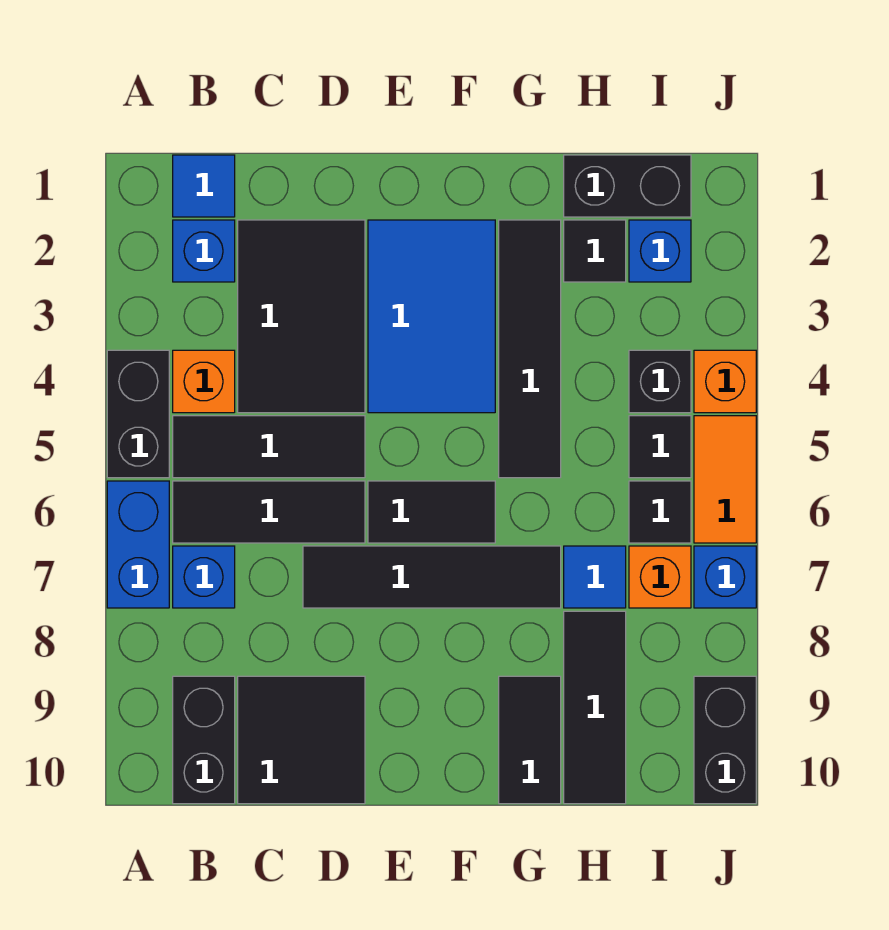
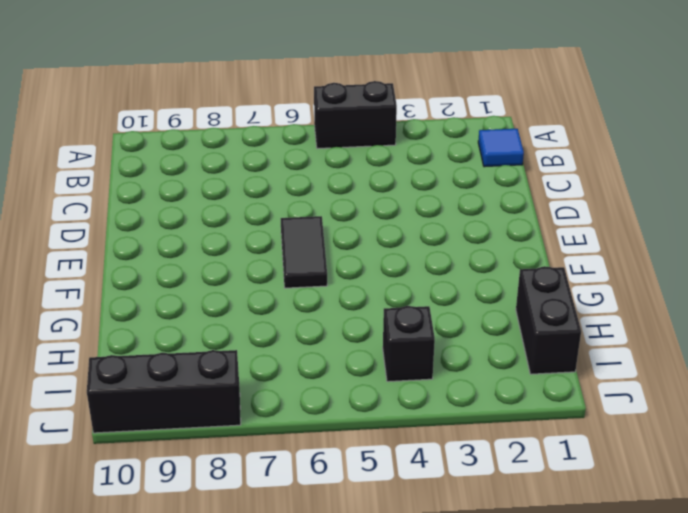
black 1x3 brick [87,350,241,433] -> black 1x2 brick [694,676,756,804]
none -> blue 1x2 brick [107,481,169,608]
none -> blue 1x1 brick [173,220,235,282]
none -> orange 1x1 brick [173,350,235,413]

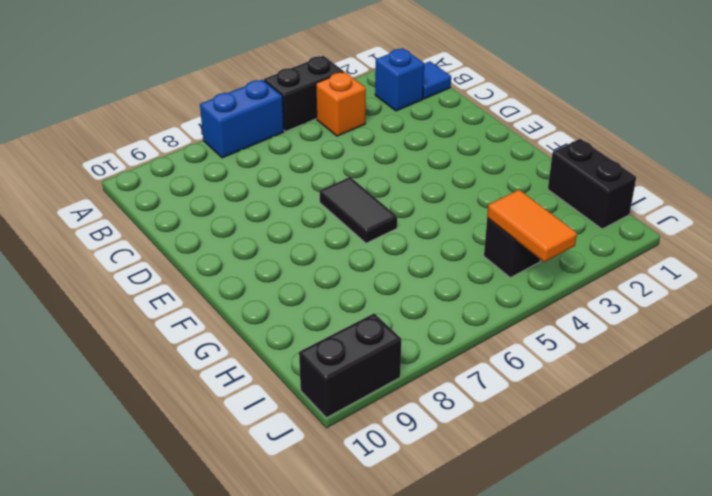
orange 1x2 tile [487,190,577,262] -> orange 1x2 tile turned to [694,416,756,543]
none -> black 1x3 tile [173,416,365,478]
none -> black 1x3 tile [173,481,365,543]
none -> blue 1x1 brick [173,546,235,608]

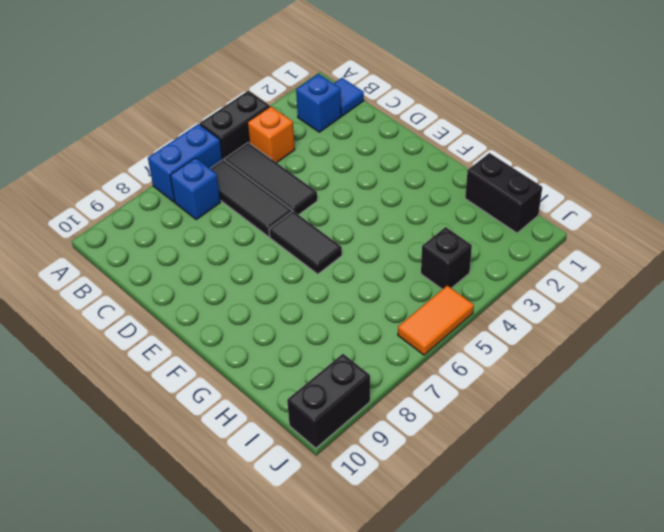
none -> black 1x2 brick [173,676,235,804]
none -> black 2x3 tile [238,220,365,413]
none -> black 2x2 tile [238,676,365,804]

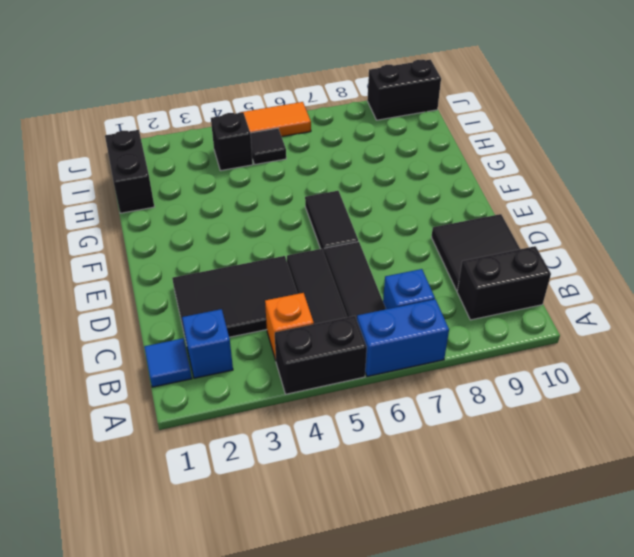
none -> black 1x4 tile [303,546,561,608]
none -> blue 2x3 tile [368,220,495,413]
none -> black 1x4 tile [499,220,561,478]

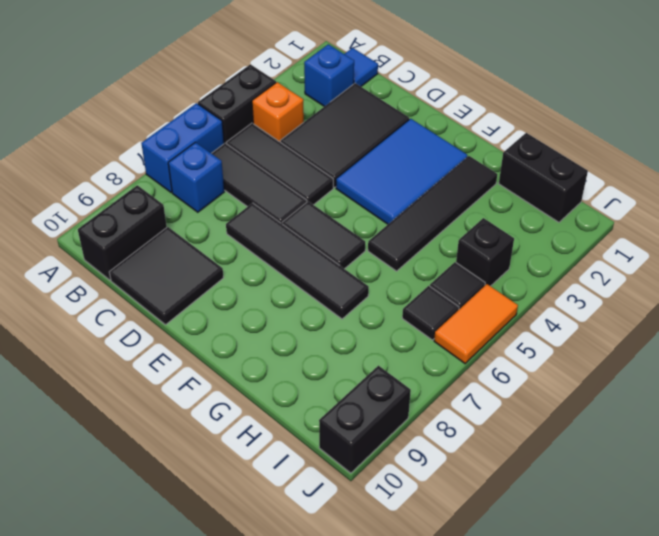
none -> black 1x2 tile [499,676,561,804]
none -> black 1x1 tile [564,220,626,282]
none -> blue 1x1 tile [564,546,626,608]

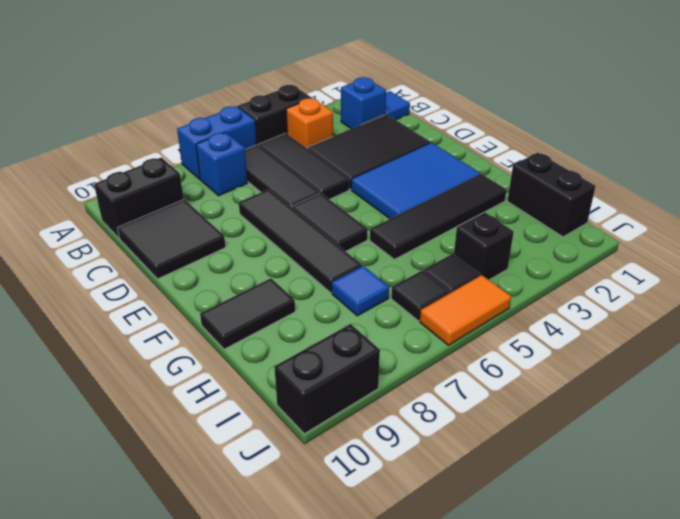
none -> black 1x1 tile [564,220,626,282]
none -> black 1x3 tile [564,611,626,804]
none -> blue 1x1 brick [629,220,691,282]

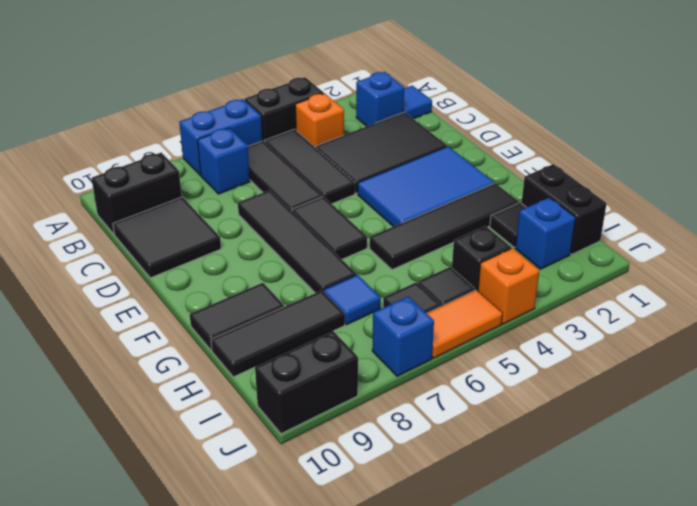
none -> orange 1x1 brick [629,546,691,608]

